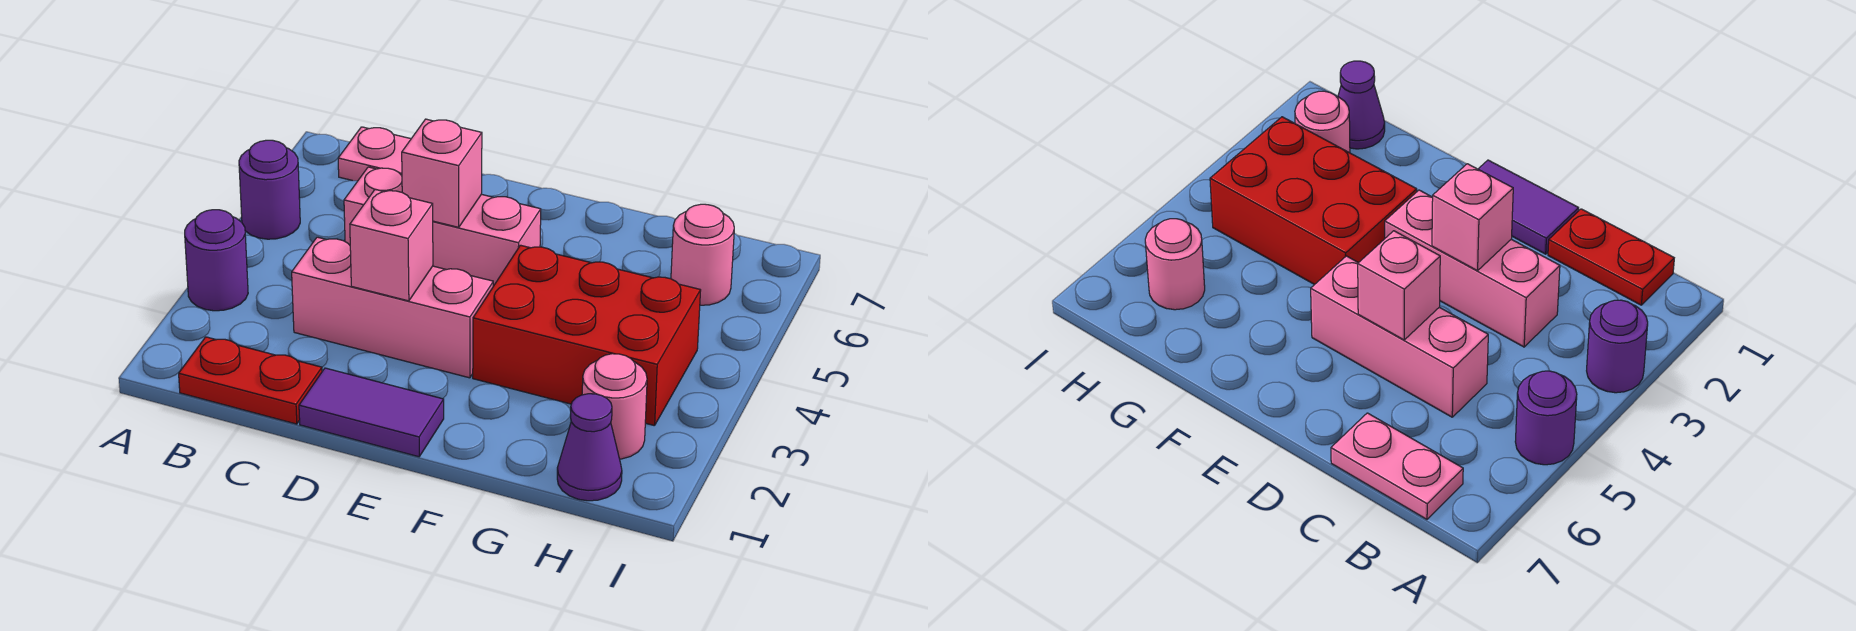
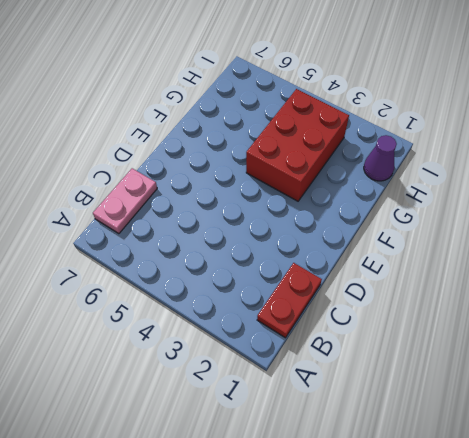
none -> purple 1x1 round brick [185,210,248,311]
none -> purple 1x1 round brick [239,140,300,239]
none -> pink 1x3 brick [292,237,493,378]

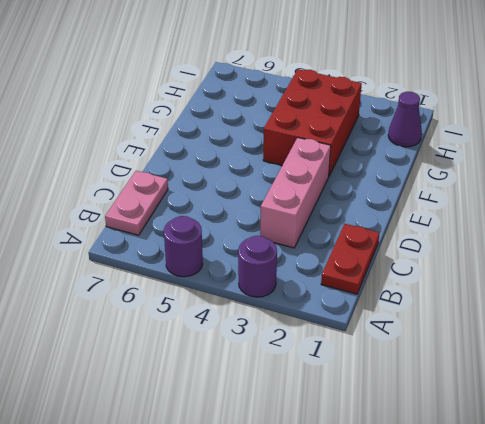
none -> pink 1x3 brick [344,167,541,286]
none -> purple 1x2 tile [299,368,444,457]
none -> pink 1x1 round brick [582,354,647,459]

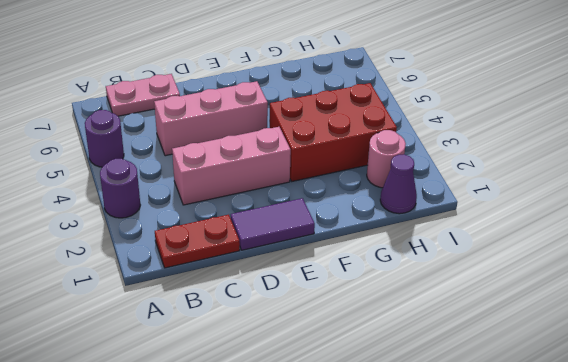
none -> pink 1x1 round brick [671,204,734,305]
none -> pink 1x1 brick [350,189,433,301]
none -> pink 1x1 brick [402,119,482,227]

